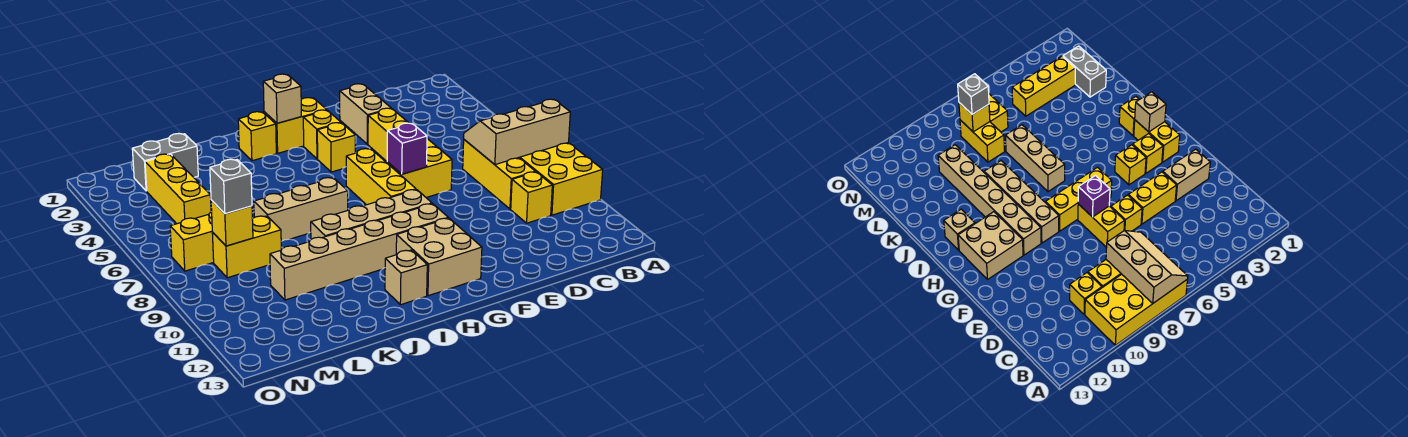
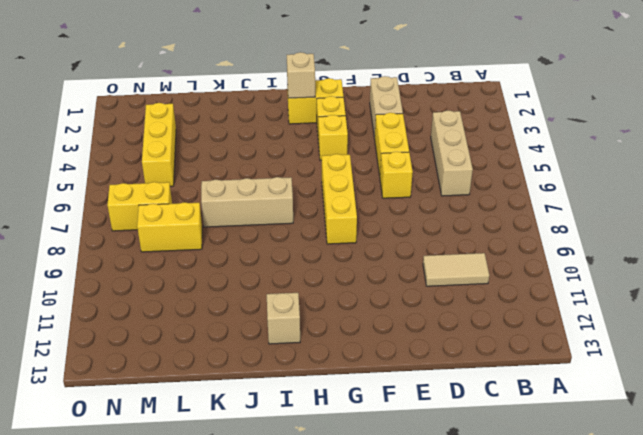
tan 1x3 brick [431,110,473,196] -> none
tan 1x2 tile [423,253,489,286] -> yellow 1x1 brick [511,172,552,223]
none -> yellow 2x4 brick [519,143,603,215]
none -> yellow 1x3 brick [463,140,535,209]
none -> yellow 1x2 brick [387,147,452,197]

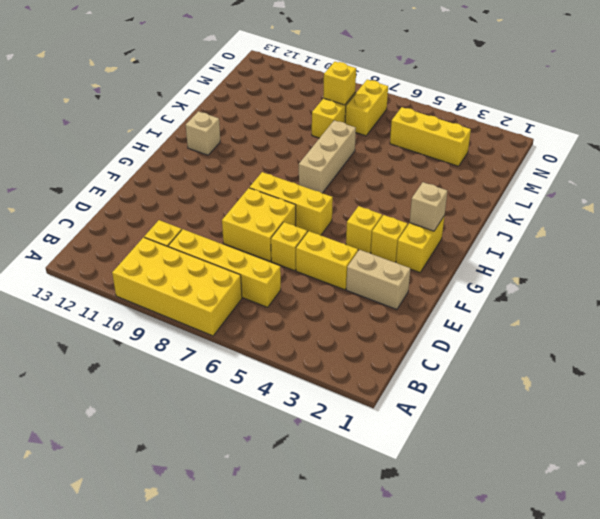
yellow 1x4 brick [168,229,281,307] -> yellow 1x3 brick [463,140,535,209]
yellow 2x2 brick [222,188,296,261] -> yellow 1x2 brick [387,147,452,197]
none -> tan 1x4 brick [311,190,432,239]
none -> tan 1x6 brick [270,204,448,300]
none -> tan 2x2 brick [396,218,482,296]

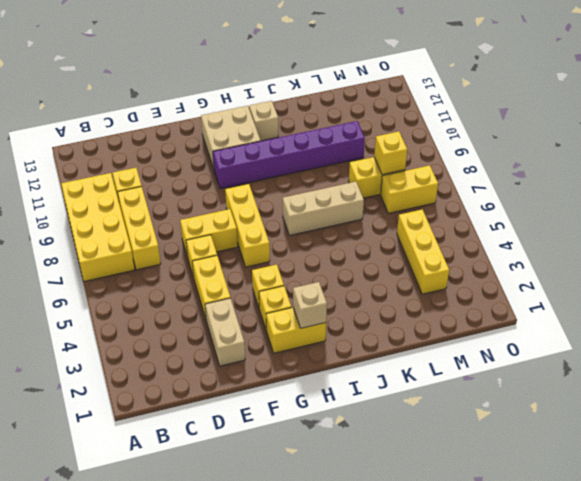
purple 1x6 brick [213,121,365,189] -> tan 1x6 brick [270,204,448,300]
none -> tan 1x4 brick [311,190,432,239]
none -> yellow 1x1 brick [238,112,276,161]
none -> grey 1x2 brick [132,133,198,191]

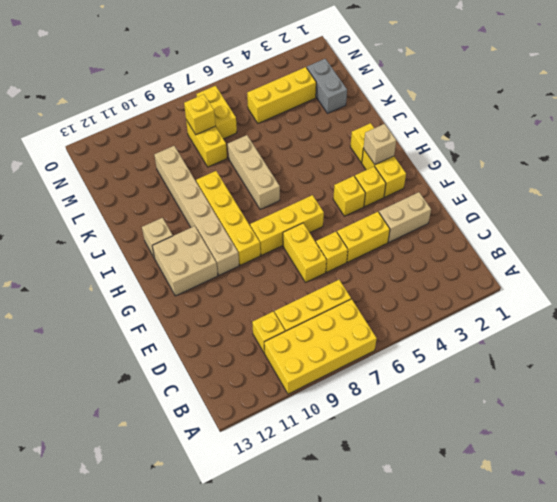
yellow 1x4 brick [196,171,260,265] -> tan 1x4 brick [311,190,432,239]
none -> tan 2x3 slope [464,99,570,165]
none -> purple 1x1 brick [387,123,427,174]
none -> grey 1x1 brick [210,159,252,214]

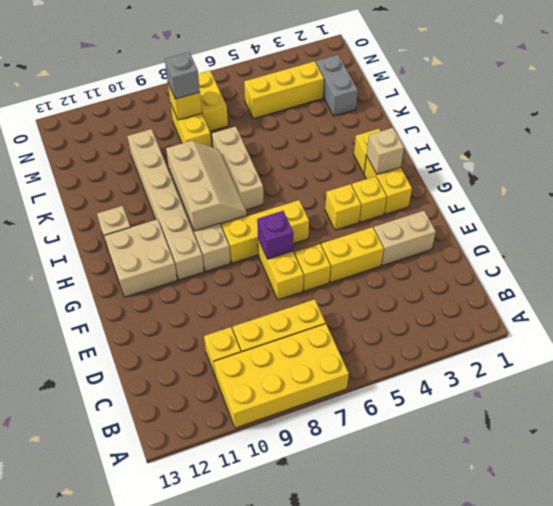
tan 2x3 slope [166,141,246,231] -> tan 2x3 slope moved to [464,99,570,165]

